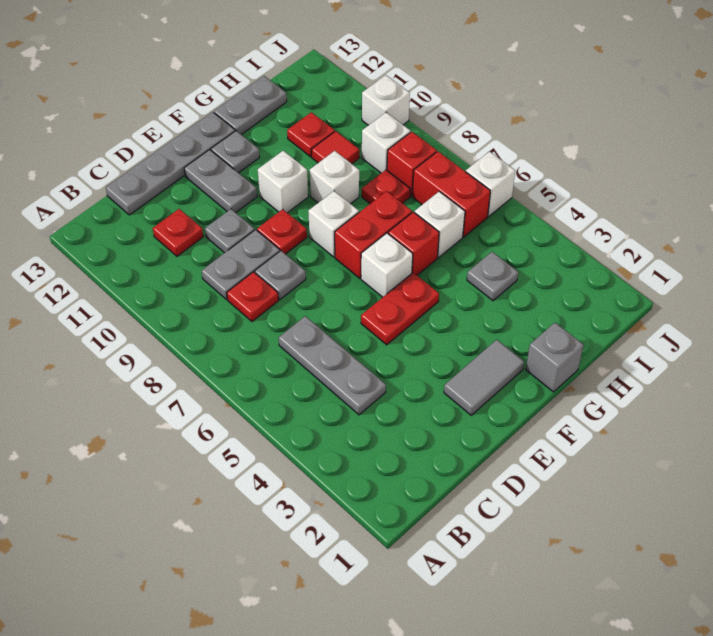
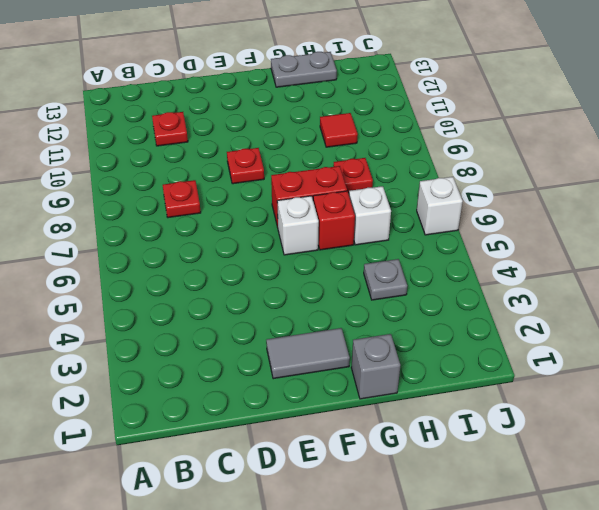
none -> grey 1x3 plate [279,316,386,415]
none -> grey 1x2 plate [202,230,280,299]
none -> grey 1x4 plate [106,112,235,215]
none -> grey 1x1 plate [255,251,306,300]

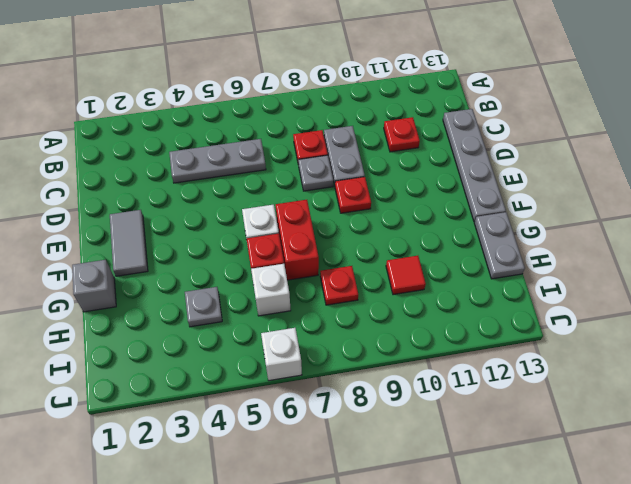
none -> grey 1x1 plate [205,209,255,253]
none -> red 1x2 plate [361,273,439,345]
none -> grey 1x2 plate [184,150,257,213]
none -> white 1x1 brick [308,191,359,257]

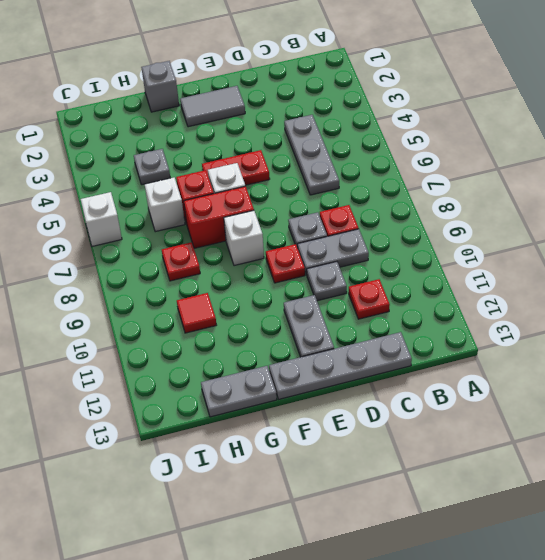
none -> white 1x1 brick [258,151,308,213]
none -> grey 1x1 plate [211,131,259,173]
none -> white 1x1 brick [310,151,359,204]
none -> red 1x1 plate [287,112,335,157]

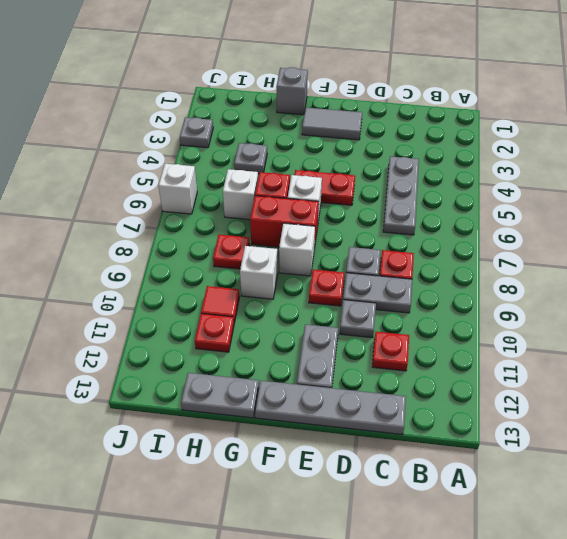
grey 1x1 plate [180,117,213,148] -> grey 1x1 plate moved to [211,131,259,173]
none -> white 1x1 brick [258,151,308,213]
none -> red 1x2 brick [412,151,490,237]
none -> red 1x1 brick [387,132,437,196]
none -> white 1x1 brick [362,112,410,173]

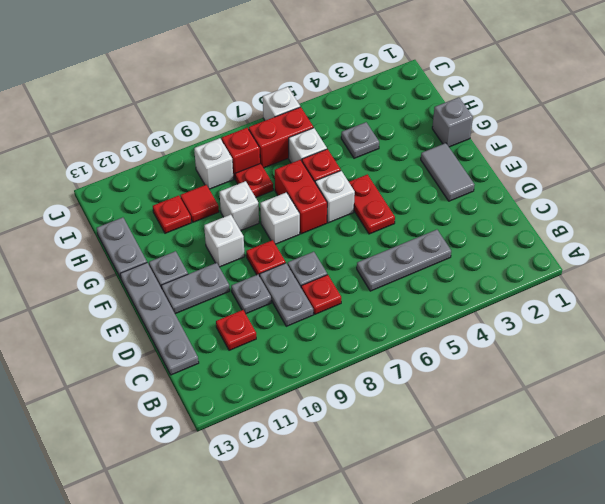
none -> white 1x1 brick [362,75,410,125]

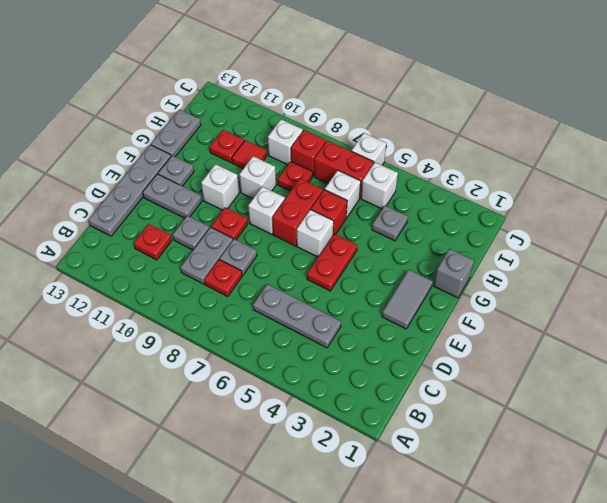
white 1x1 brick [361,162,398,209] -> white 1x1 brick moved to [362,75,410,125]

